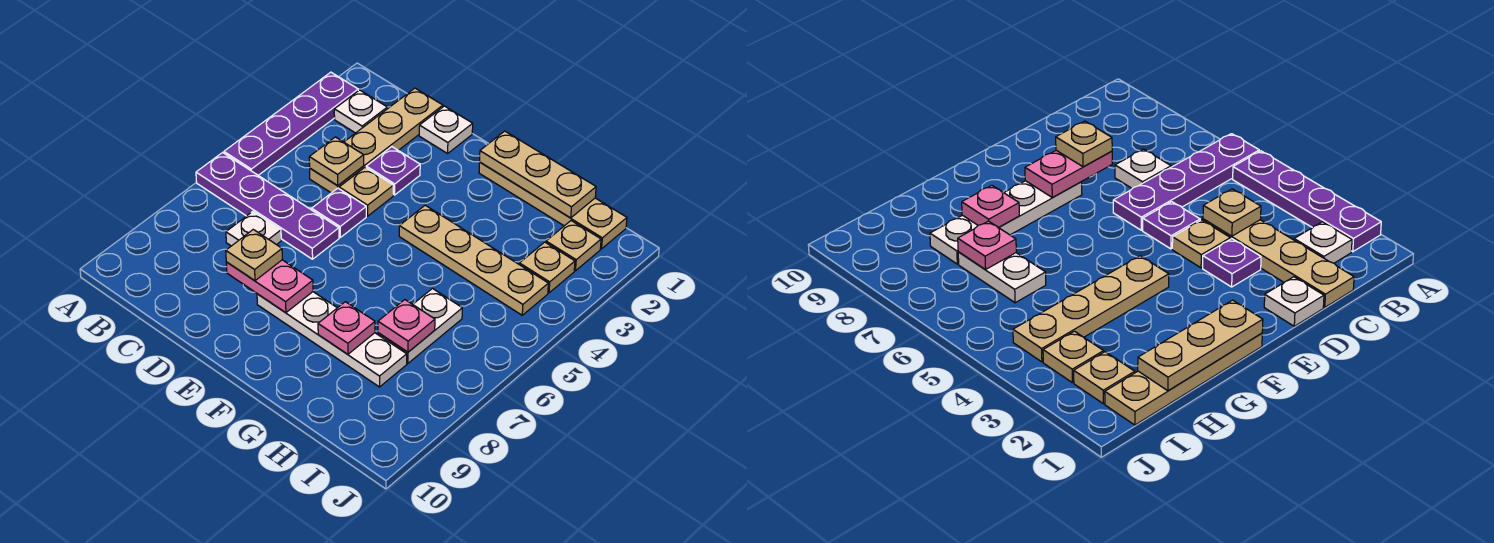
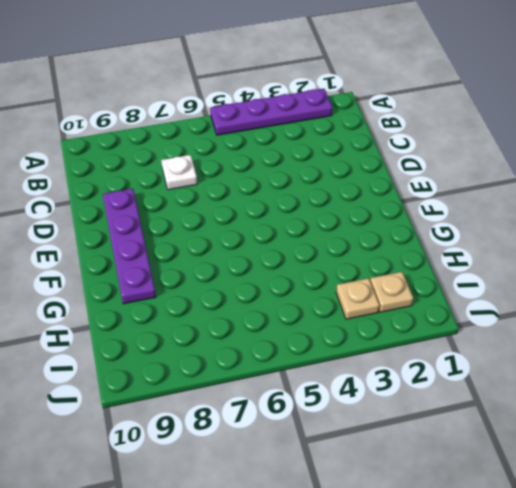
purple 1x4 plate [103,189,156,304] -> purple 1x4 plate moved to [196,153,339,259]
none -> white 1x1 plate [334,90,387,133]
none -> tan 1x4 plate [310,88,443,193]
none -> white 1x1 plate [419,106,473,153]

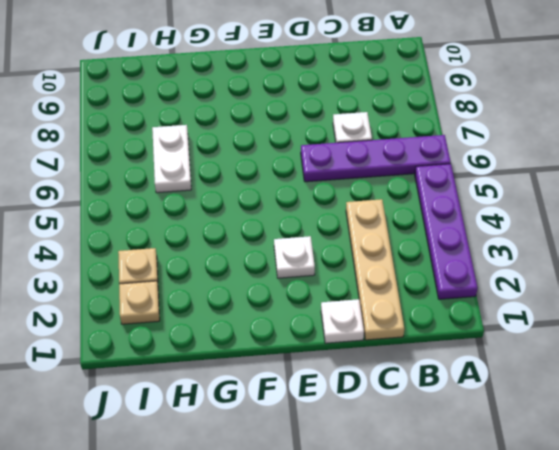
white 1x1 plate [274,236,315,278] -> white 1x1 plate moved to [334,90,387,133]
none -> purple 1x1 plate [366,147,420,195]
none -> tan 1x1 plate [339,167,393,216]
none -> purple 1x1 plate [312,188,366,237]

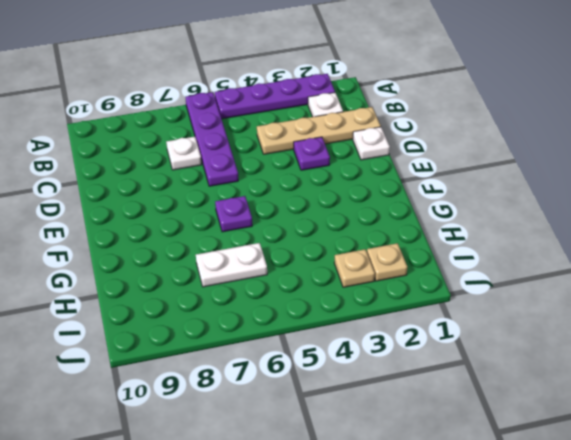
purple 1x1 plate [215,196,252,232] -> purple 1x1 plate moved to [312,188,366,237]
none -> tan 1x1 plate [339,167,393,216]
none -> white 1x4 plate [257,292,407,387]
none -> tan 1x4 plate [479,163,627,249]

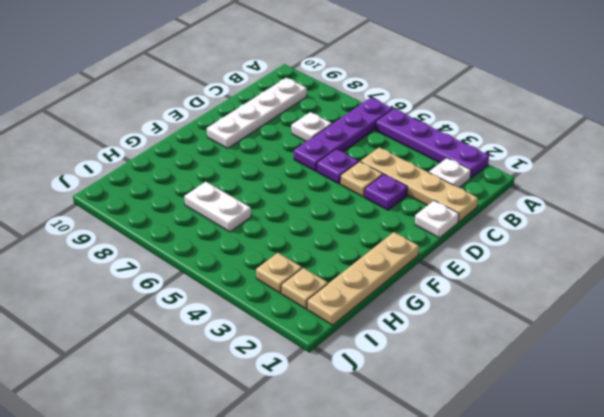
white 1x4 plate [207,78,307,148] -> white 1x4 plate moved to [257,292,407,387]
none -> tan 1x4 plate [399,205,548,315]
none -> tan 1x1 plate [309,137,364,186]
none -> pink 1x2 plate [226,260,313,313]

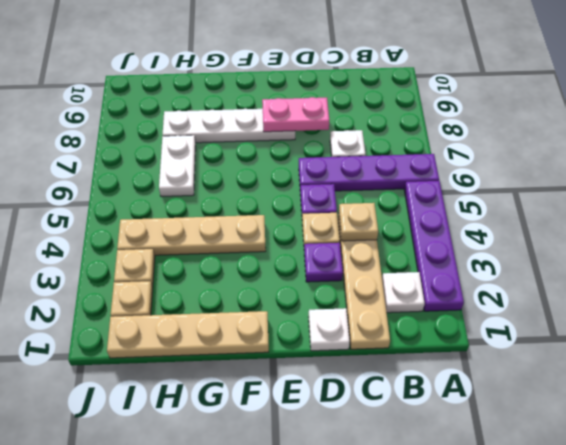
none -> tan 1x3 plate [480,131,596,218]
none -> pink 1x1 plate [318,302,375,354]
none -> pink 1x1 plate [378,300,435,352]

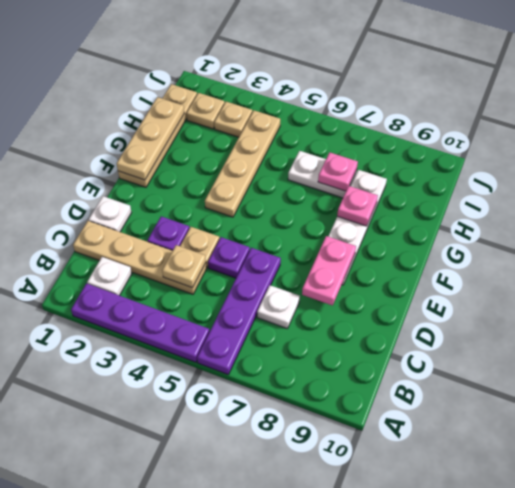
none -> tan 1x1 plate [226,230,282,281]

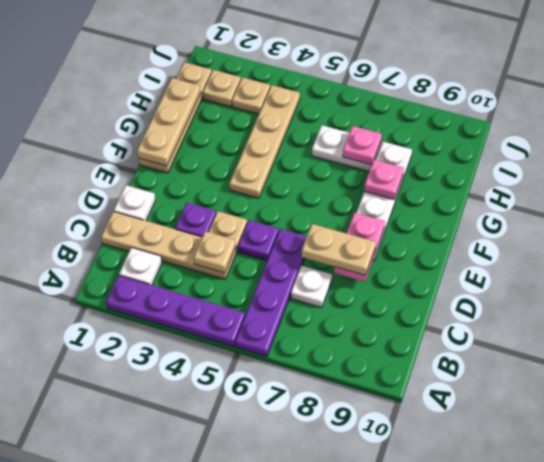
tan 1x2 plate [302,224,376,275] -> tan 1x1 plate [226,230,282,281]

